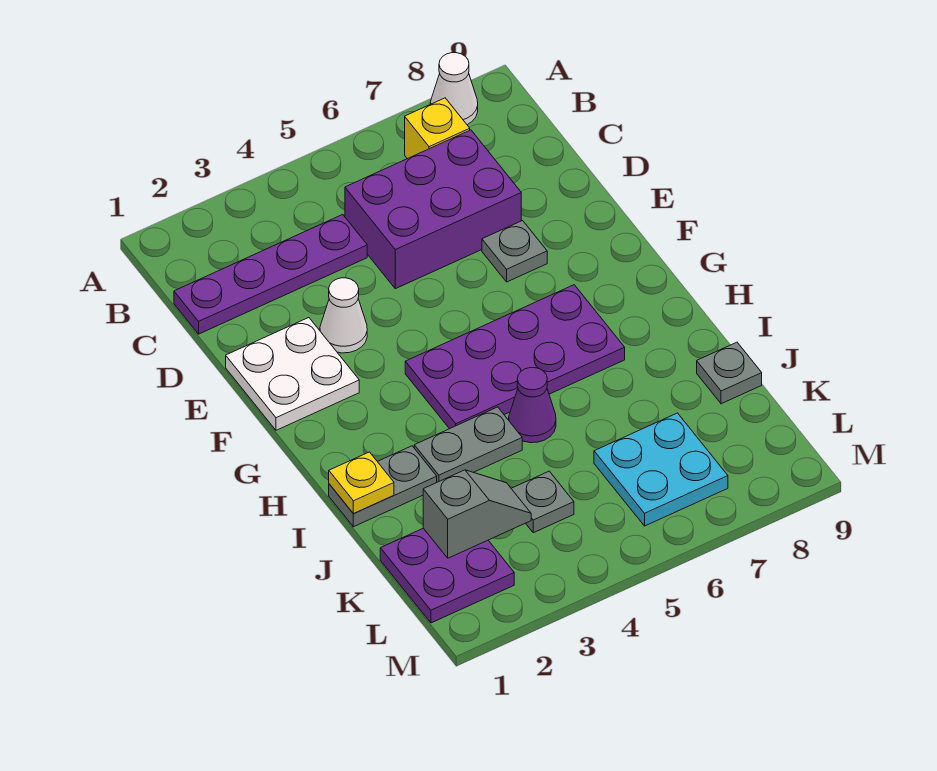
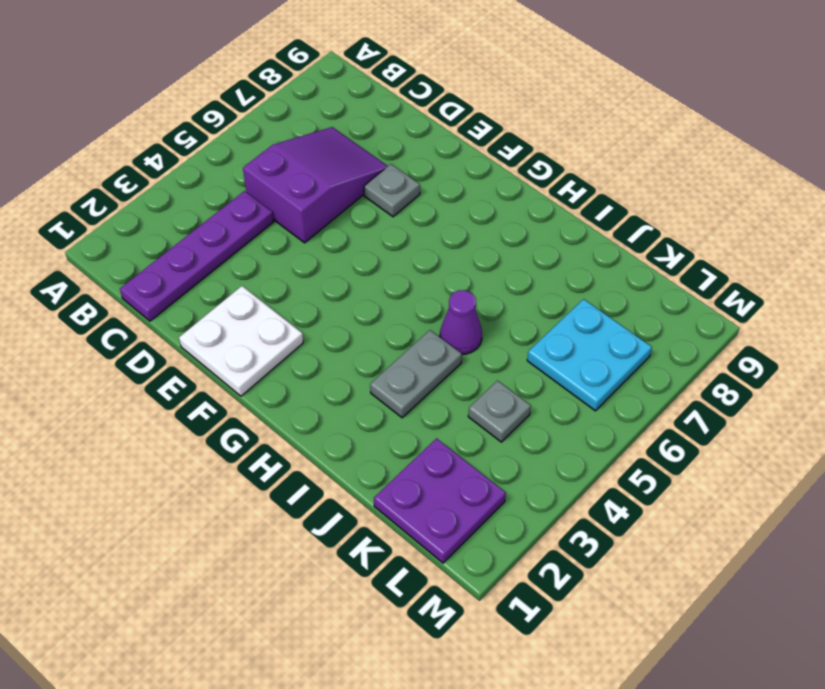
purple 2x3 slope [243,127,388,243] -> purple 2x3 brick [345,130,521,289]
none -> white 1x1 cone [430,53,478,125]
none -> yellow 1x1 brick [405,98,470,159]
none -> white 1x1 cone [320,278,367,353]

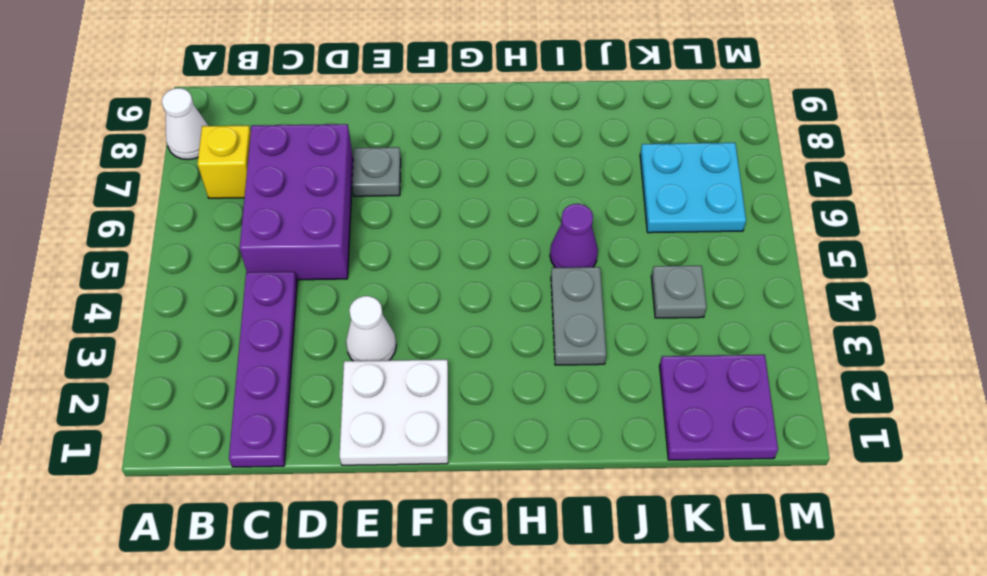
none -> purple 2x4 plate [405,285,625,429]
none -> grey 1x2 plate [329,446,437,527]
none -> grey 1x1 plate [697,342,762,404]

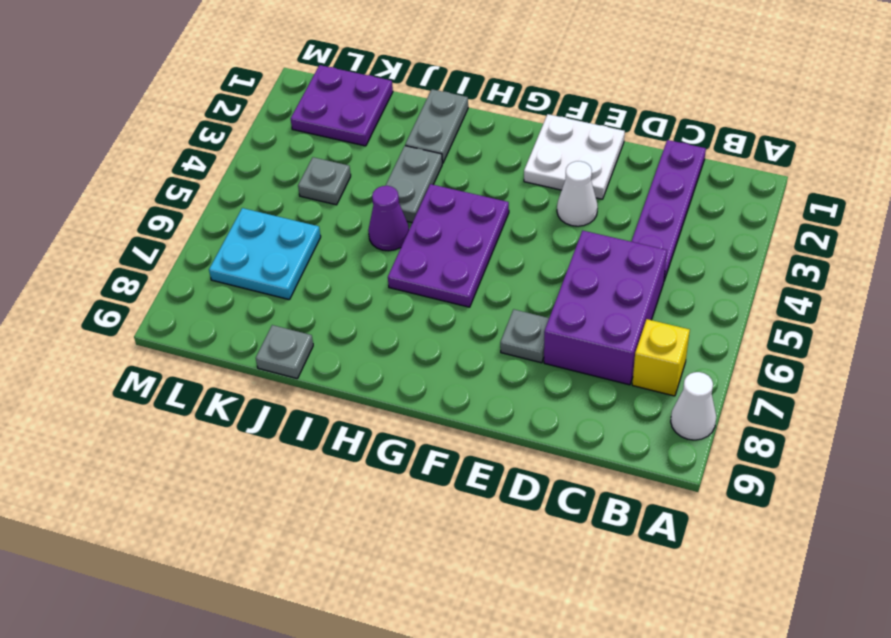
purple 2x3 plate [388,184,509,307] -> purple 2x4 plate [405,285,625,429]
none -> yellow 1x1 plate [329,452,394,513]
none -> grey 1x2 slope [423,470,531,558]

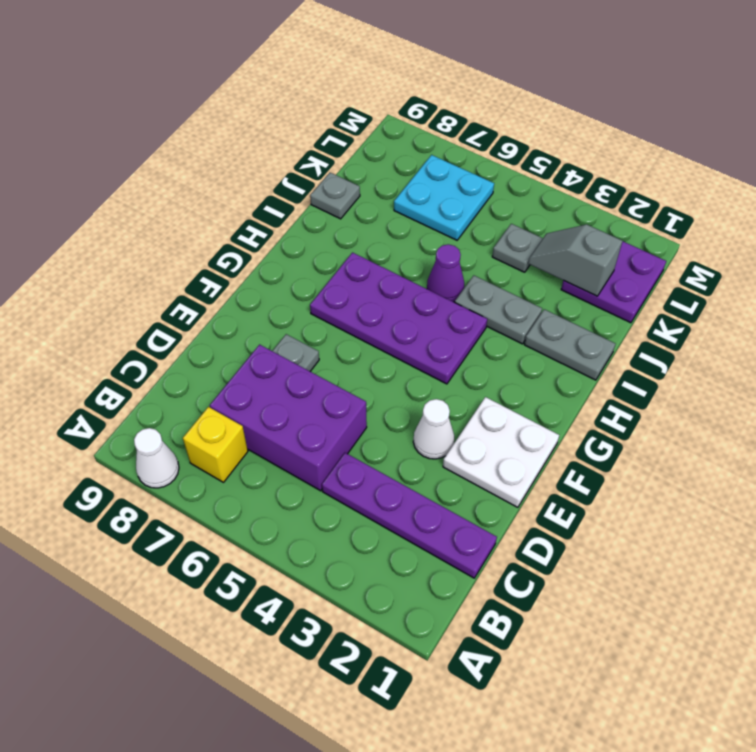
none -> yellow 1x1 plate [329,452,394,513]

